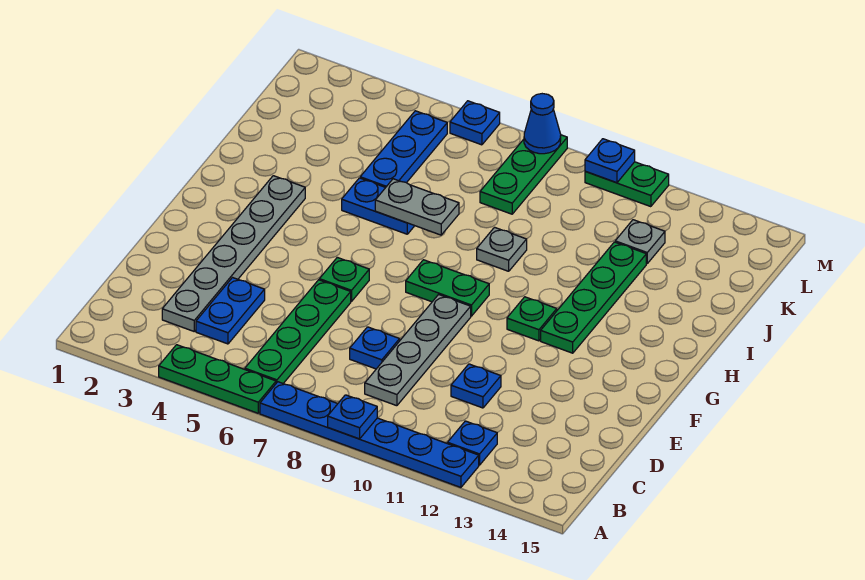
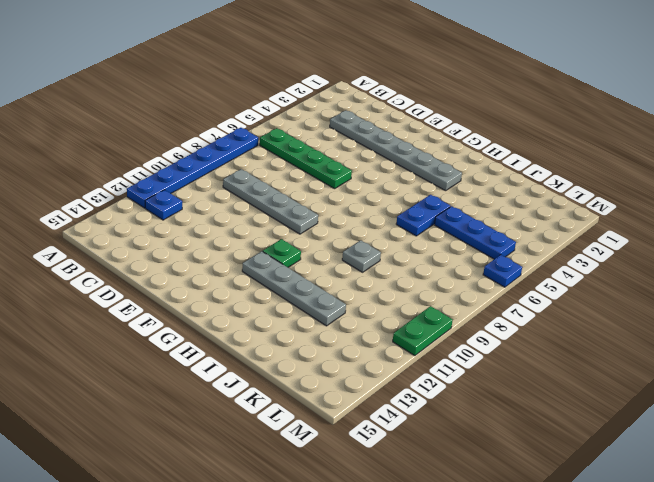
grey 1x4 plate [242,251,346,326] -> green 1x4 plate [541,242,646,353]
none -> green 1x3 plate [159,345,276,413]
none -> blue 1x2 plate [196,278,265,344]
none -> blue 1x1 plate [350,327,400,369]

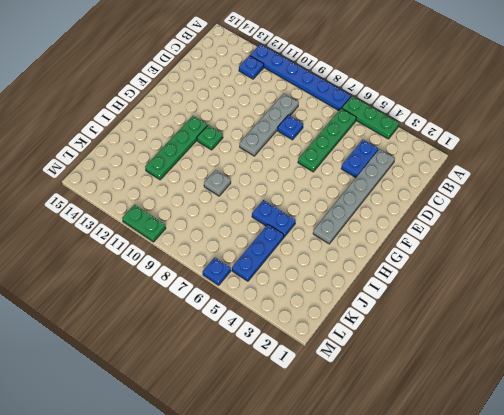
none -> blue 1x1 plate [451,364,501,408]
none -> green 1x1 plate [319,257,369,301]
none -> green 1x2 plate [406,260,489,316]

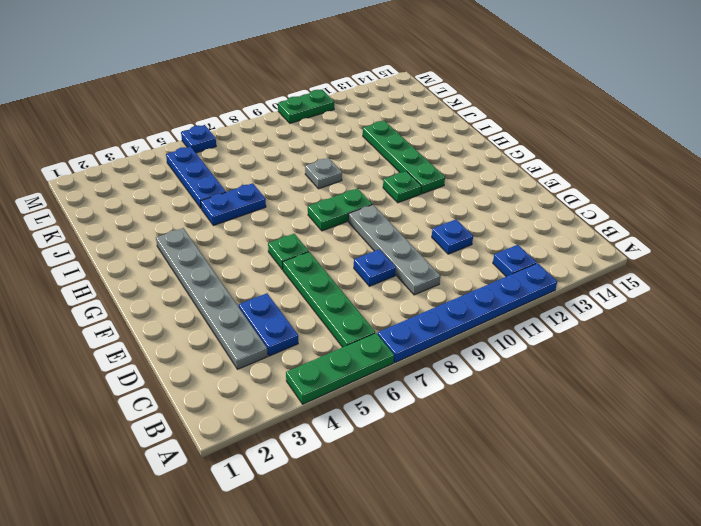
none -> green 1x3 plate [480,135,567,214]
none -> grey 1x1 plate [615,220,665,264]
none -> blue 1x1 plate [328,395,377,439]

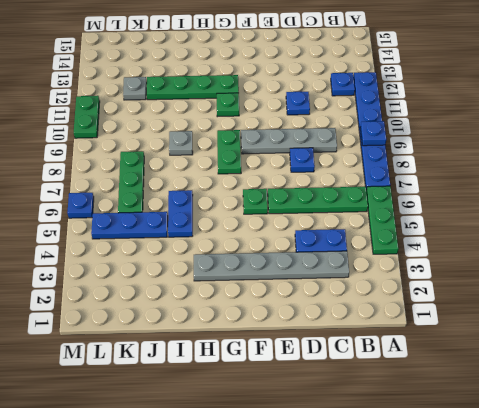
green 1x3 plate [118,151,144,213] -> green 1x3 plate turned to [480,135,567,214]
none -> grey 1x2 plate [375,179,459,235]
none -> blue 1x1 cone [524,94,561,154]
none -> blue 1x1 plate [585,139,635,183]

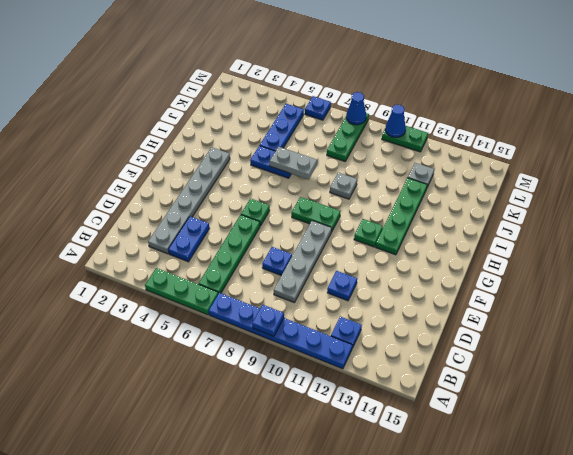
blue 1x1 cone [385,105,406,137] -> blue 1x1 plate [585,139,635,183]

